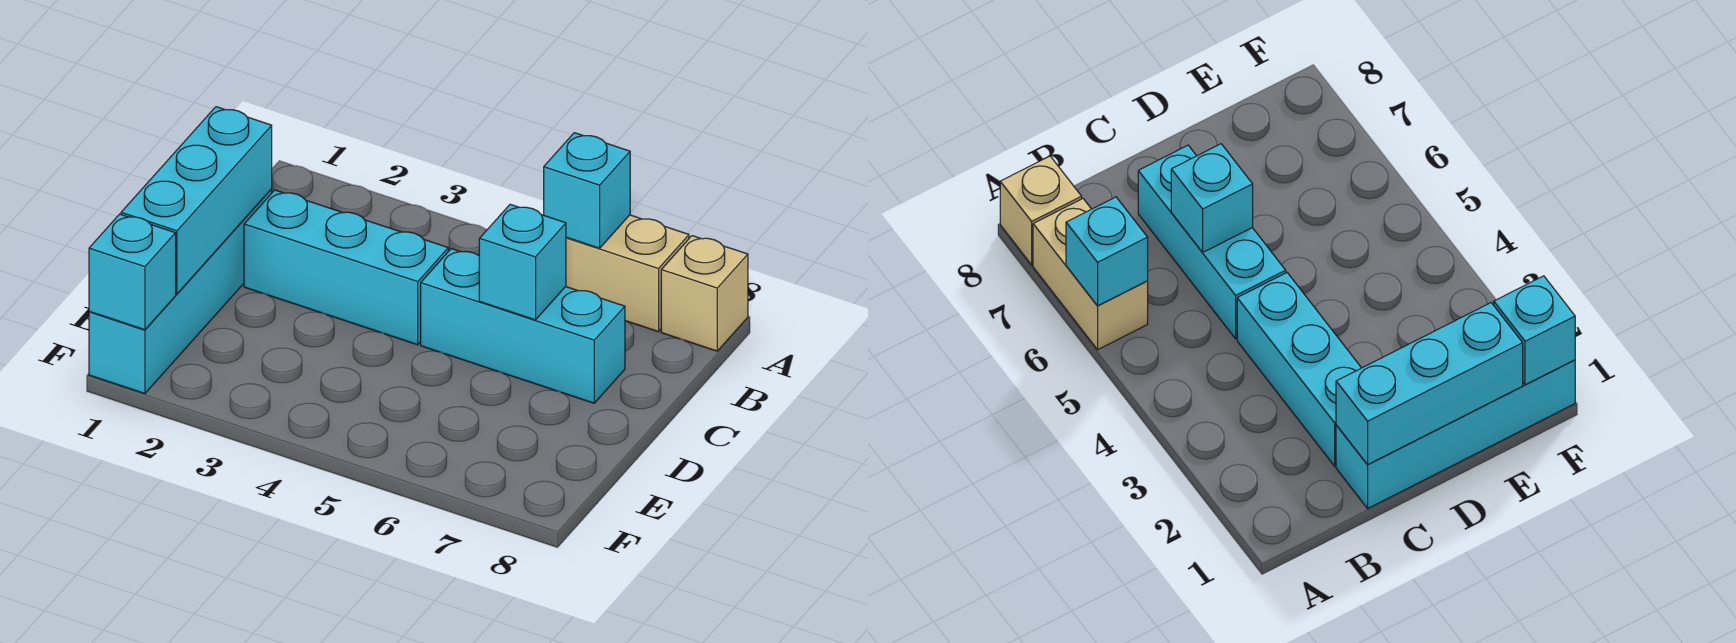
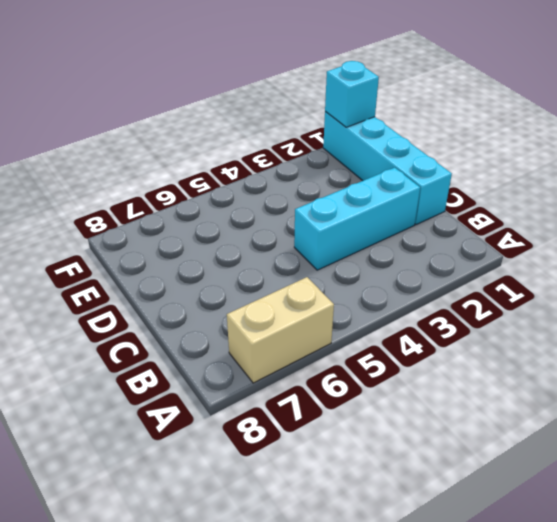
none -> tan 1x1 brick [661,236,748,351]
none -> cyan 1x3 brick [421,249,625,403]

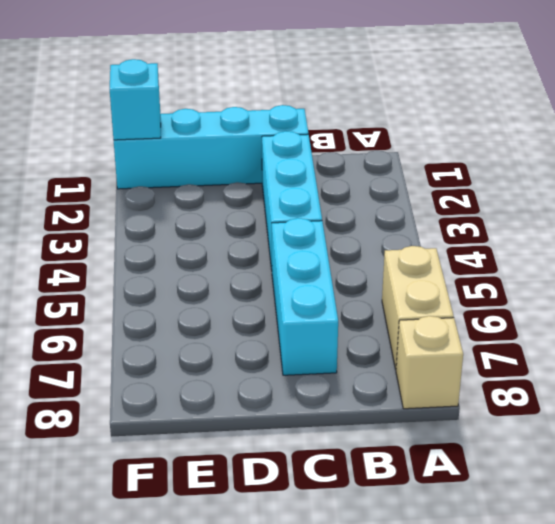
none -> cyan 1x1 brick [544,133,630,248]
none -> cyan 1x3 brick [121,107,272,294]

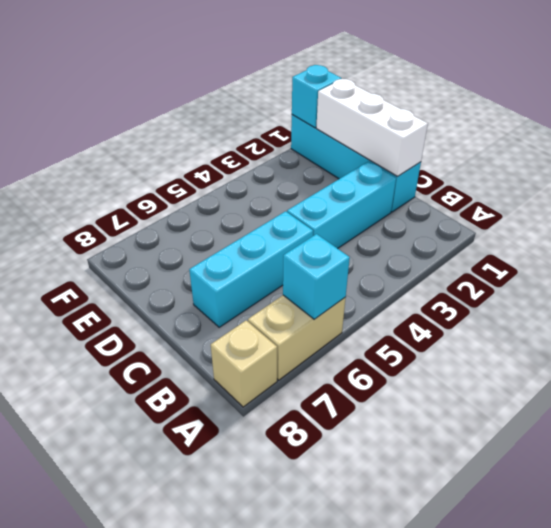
white 1x3 brick [316,79,428,176] -> cyan 1x3 brick [121,107,272,294]
none -> cyan 1x1 brick [479,204,566,320]

